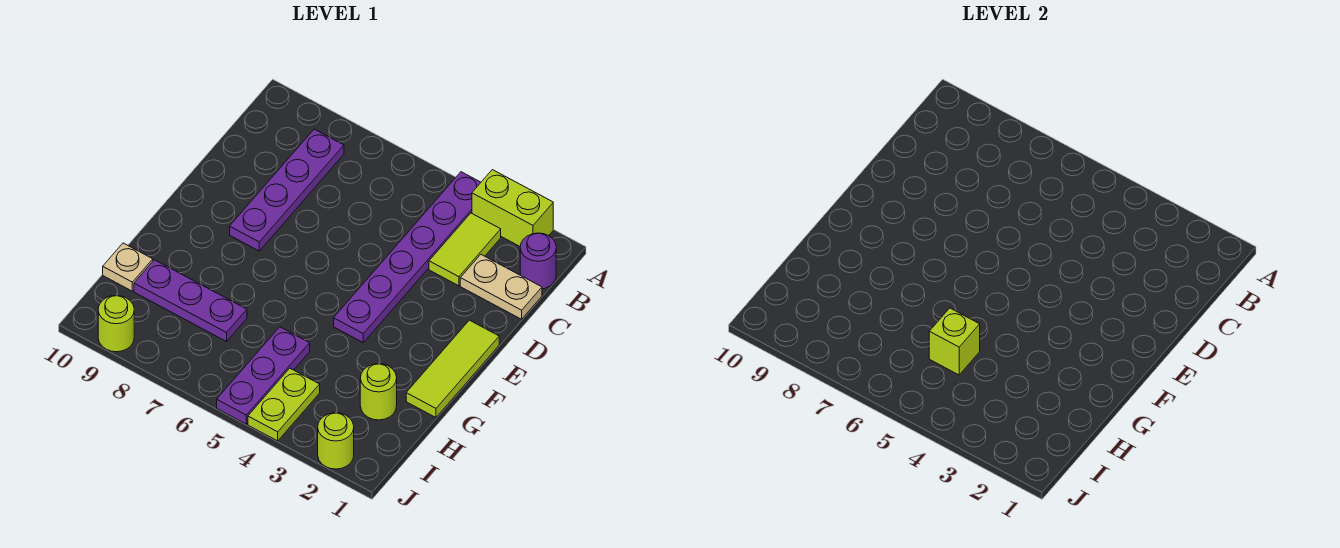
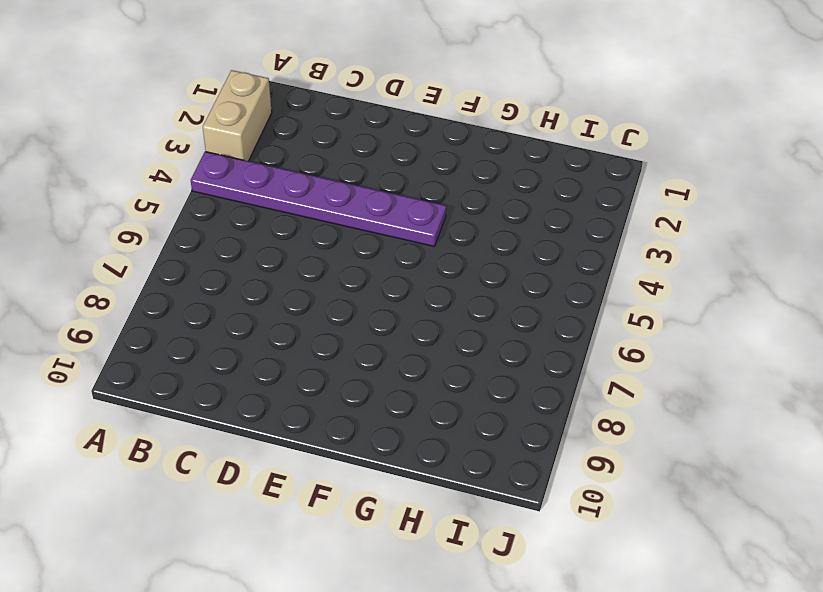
tan 1x2 brick [203,70,272,161] -> lime 1x2 brick [472,170,553,246]
none -> purple 1x1 round brick [520,233,556,289]
none -> lime 1x2 tile [429,213,501,286]
none -> purple 1x4 plate [230,129,344,251]

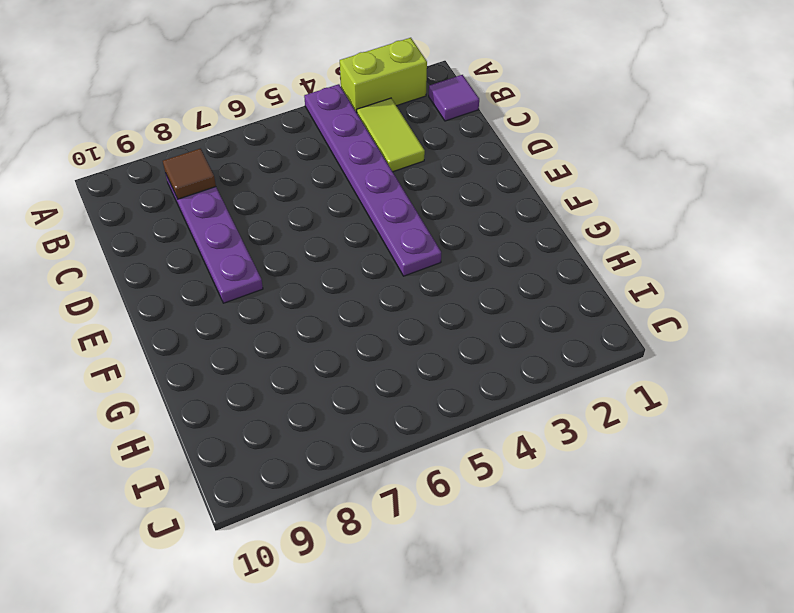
purple 1x1 tile [429,75,479,121] -> purple 1x1 round brick [520,233,556,289]
brown 1x1 tile [163,149,216,199] -> none
none -> tan 1x2 plate [460,255,542,319]
none -> lime 1x3 tile [406,320,499,417]
none -> lime 1x1 round brick [360,364,397,420]

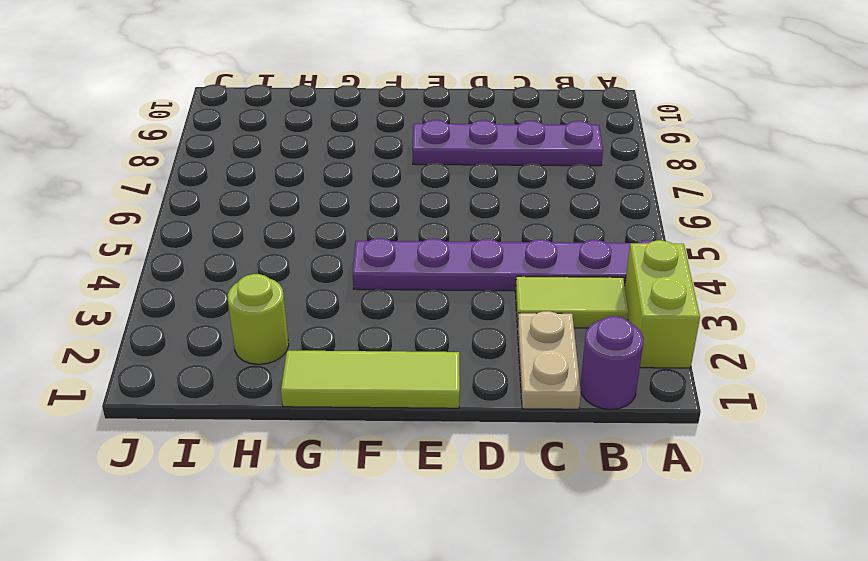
none -> purple 1x3 plate [217,327,310,424]
none -> purple 1x3 plate [134,260,247,342]
none -> tan 1x1 plate [103,243,153,291]

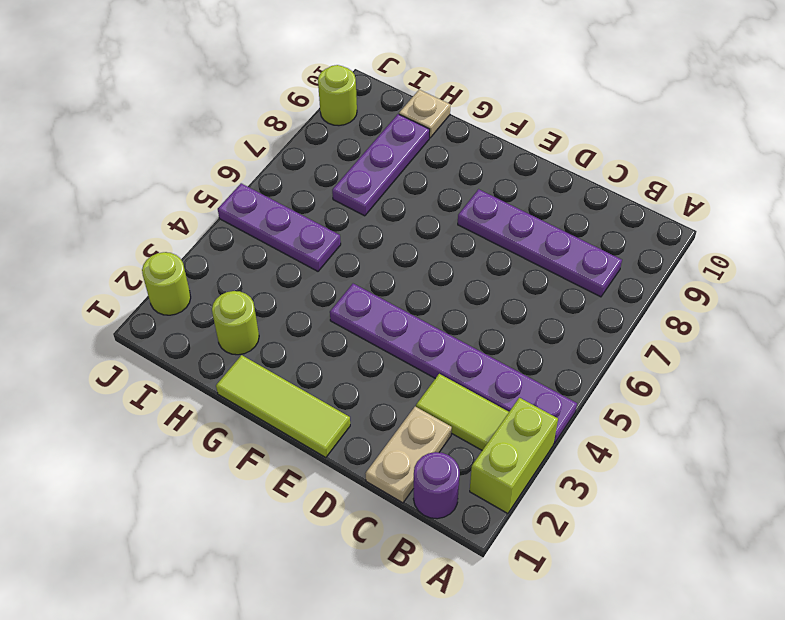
none -> lime 1x2 plate [248,368,320,441]
none -> lime 1x1 brick [929,308,980,375]

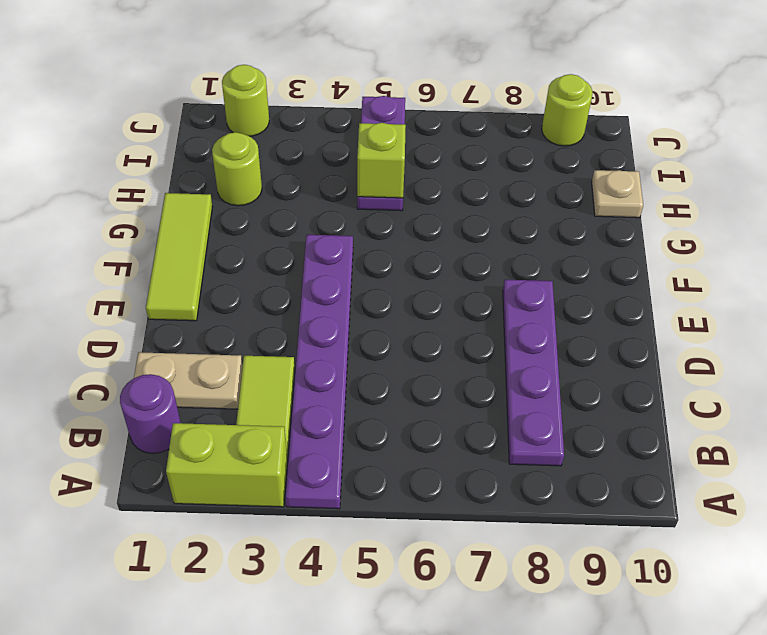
none -> purple 1x3 plate [134,260,247,342]
none -> lime 1x2 plate [248,368,320,441]

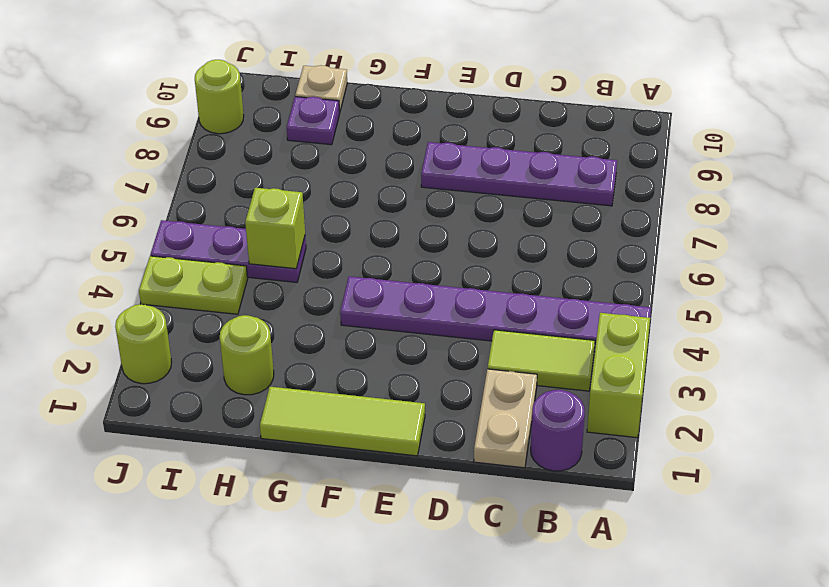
purple 1x1 plate [287,97,340,145] -> purple 1x3 plate [134,260,247,342]

